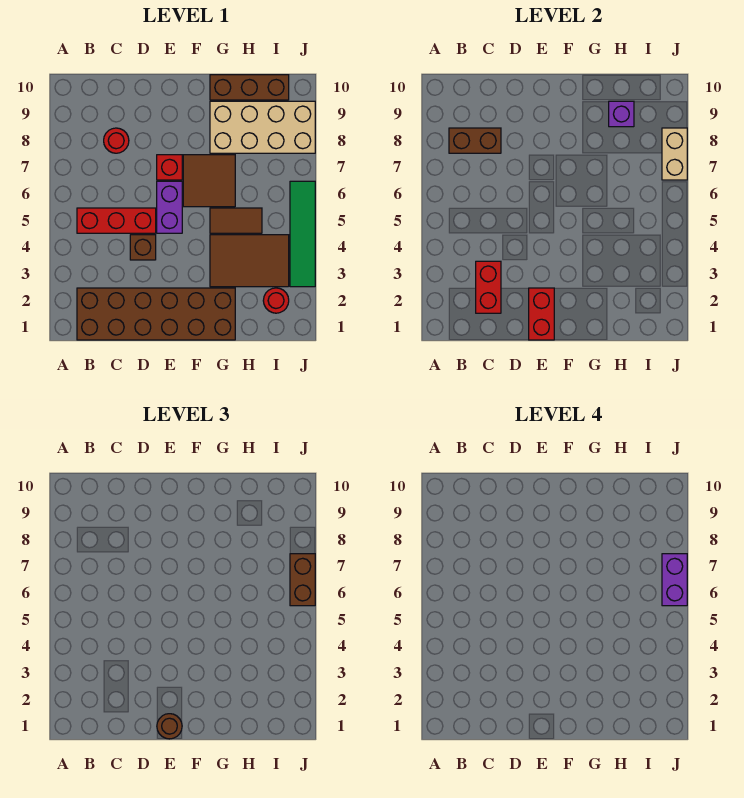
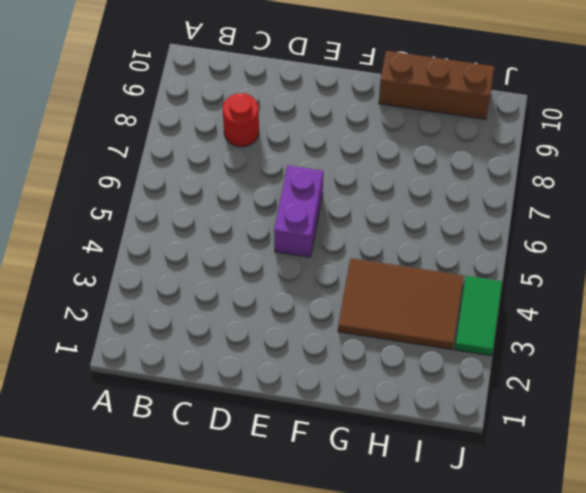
green 1x2 tile [455,276,502,356] -> green 1x4 tile [290,181,315,287]
none -> brown 2x6 brick [77,288,235,340]
none -> red 1x3 brick [77,208,156,233]
none -> brown 1x1 brick [130,235,156,260]

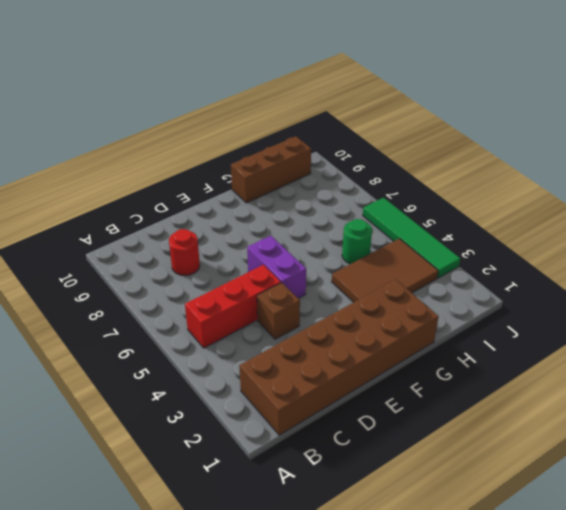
green 1x1 round brick [342,219,372,264] -> brown 1x2 tile [210,208,262,233]
none -> red 1x1 brick [157,155,182,180]
none -> brown 2x2 tile [183,155,235,207]
none -> tan 2x4 brick [210,101,315,153]

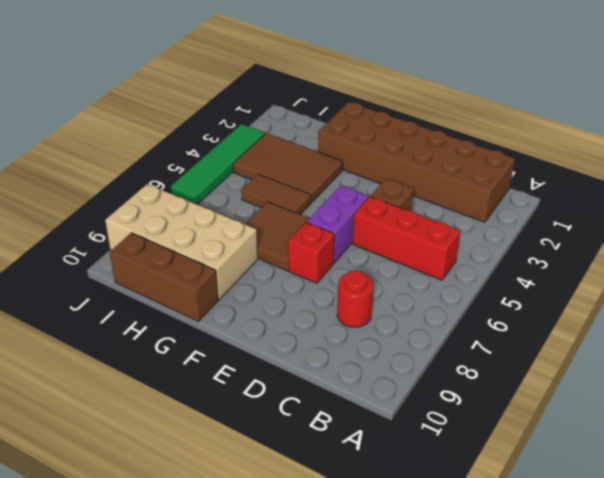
none -> red 1x1 round brick [263,288,289,313]
none -> brown 1x2 brick [449,128,501,153]
none -> red 1x2 brick [476,261,501,313]

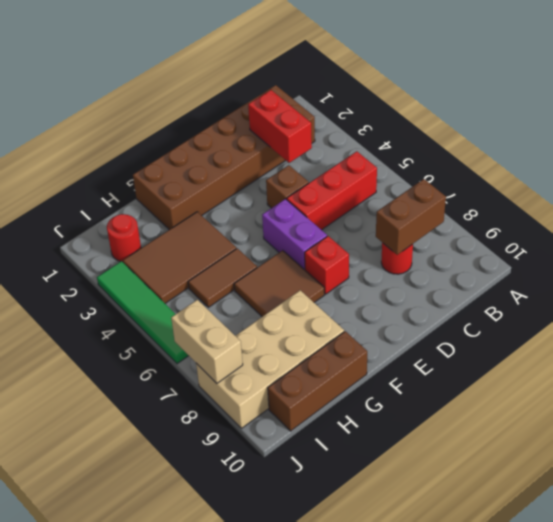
none -> red 1x2 brick [529,288,554,340]
none -> purple 1x1 brick [609,101,634,127]
none -> brown 1x1 round brick [157,714,182,739]

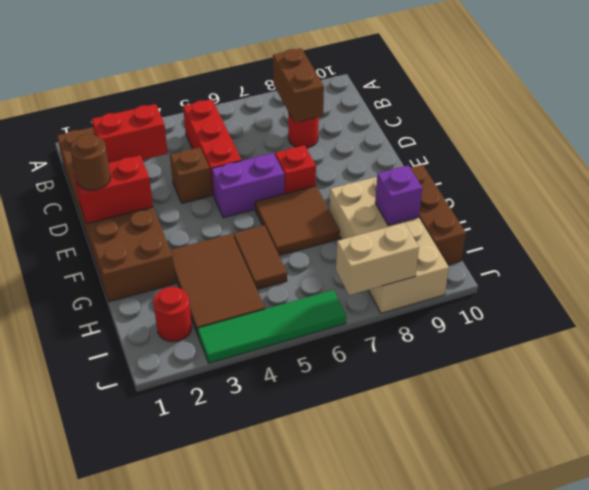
none -> brown 1x2 brick [290,554,315,606]
none -> purple 1x2 brick [662,554,687,606]

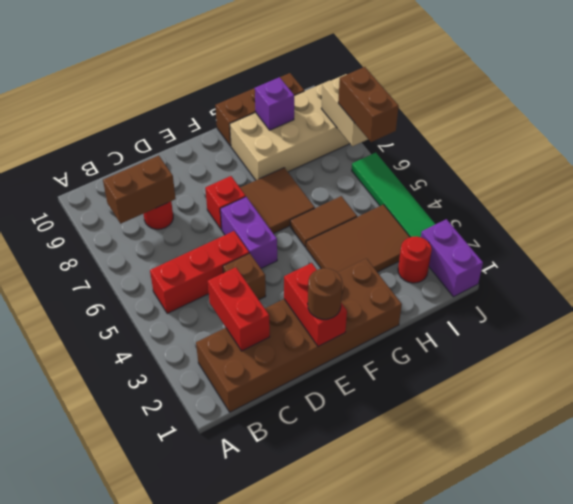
purple 1x2 brick [421,219,483,297] -> purple 1x2 brick moved to [662,554,687,606]

